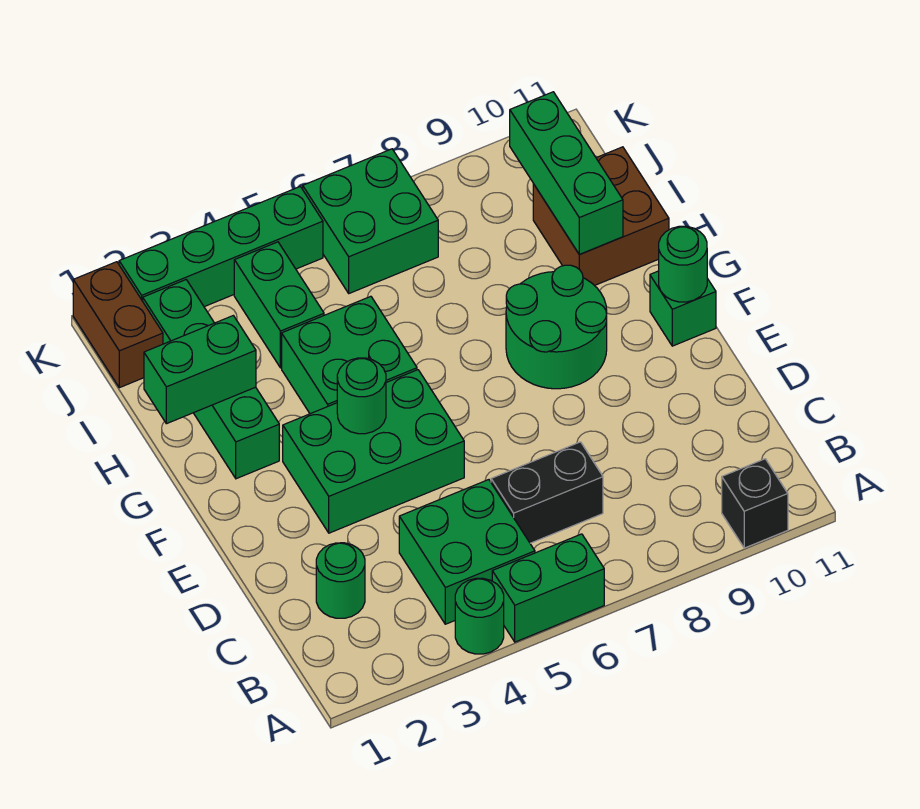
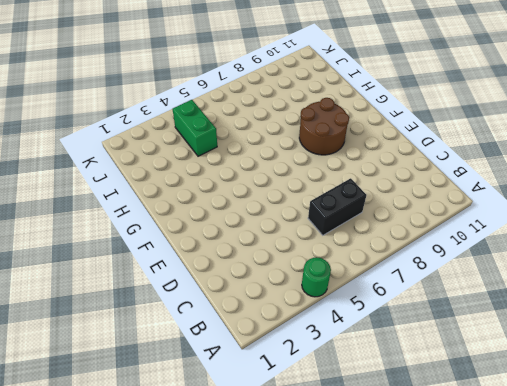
brown 2x2 round brick [299,98,349,155] -> green 2x2 round brick [506,265,607,389]
none -> green 1x2 brick [492,534,604,642]
none -> black 1x1 brick [722,459,788,548]
none -> green 2x2 brick [399,480,535,624]

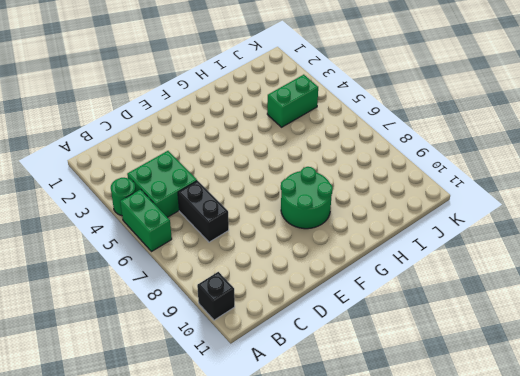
none -> green 1x1 round brick [316,543,365,618]
none -> green 2x3 brick [283,370,464,533]
none -> green 1x1 brick [650,271,716,346]

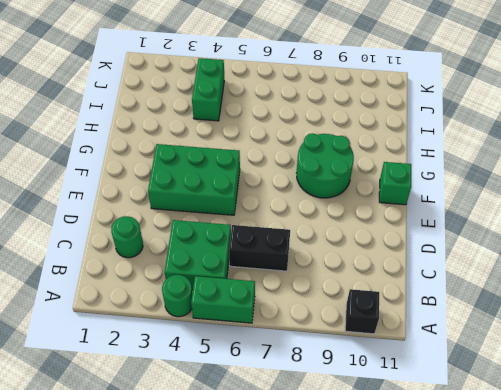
none -> green 1x4 brick [143,280,279,479]
none -> green 2x2 brick [282,296,417,414]
none -> brown 2x2 brick [533,147,669,286]

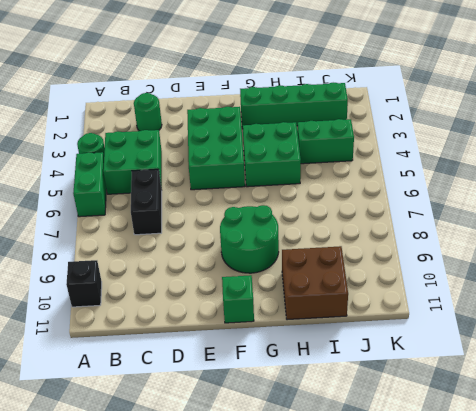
none -> brown 1x2 brick [73,262,163,388]
none -> green 2x2 brick [303,149,438,293]
none -> green 1x4 brick [119,187,323,307]

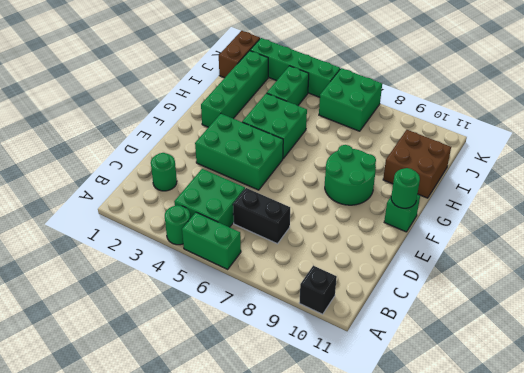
none -> green 1x1 round brick [337,358,386,434]
none -> green 1x2 brick [144,316,256,424]
none -> green 1x3 brick [510,92,623,255]

